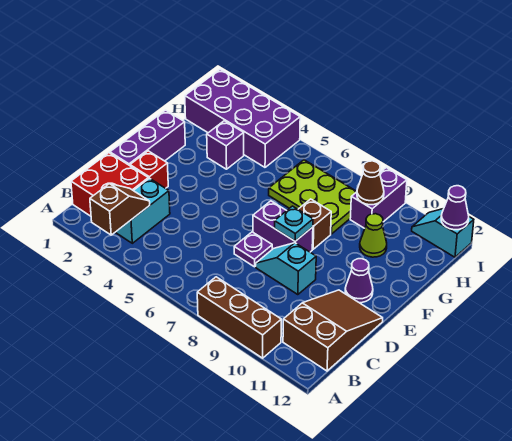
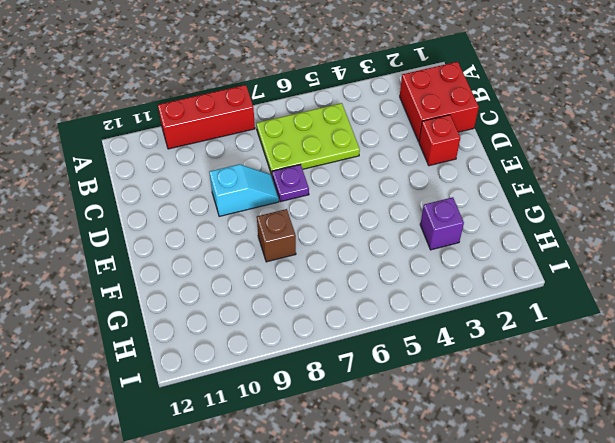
red 1x3 brick [158,85,255,149] -> brown 1x3 brick [197,277,281,358]
lime 2x3 plate [256,103,360,175] -> lime 2x3 plate moved to [269,160,357,234]
none -> cyan 1x2 brick [115,178,170,243]
none -> brown 2x3 slope [283,290,383,371]
none -> purple 1x3 brick [110,110,185,166]

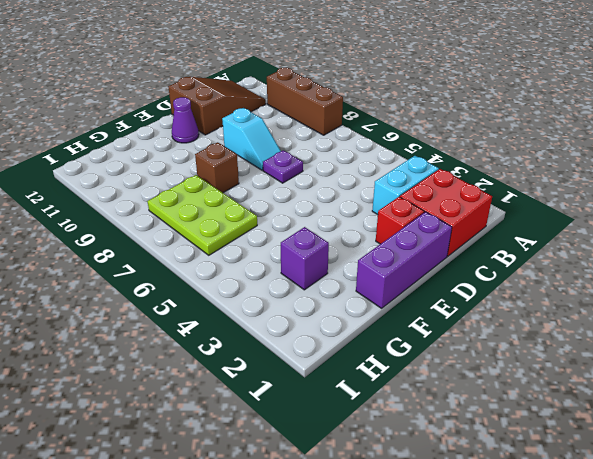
brown 2x3 slope [168,77,266,135] -> brown 2x3 slope turned to [283,290,383,371]
none -> purple 1x2 brick [253,201,313,252]
none -> lime 1x1 cone [360,214,387,257]
none -> purple 2x4 brick [185,69,300,167]

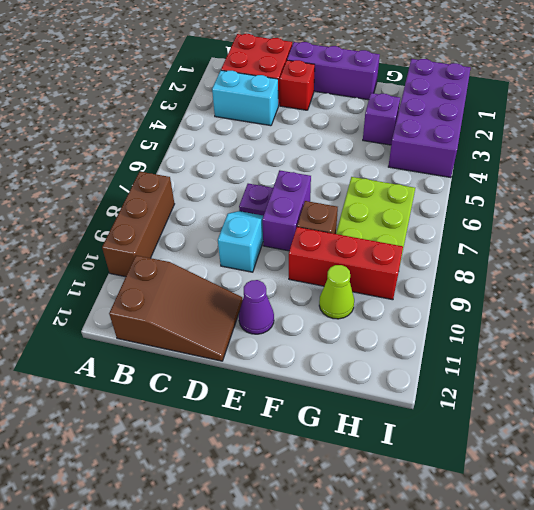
red 1x3 brick [289,227,403,300] -> purple 1x2 brick [350,168,407,228]
none -> cyan 1x2 slope [412,209,474,257]
none -> brown 1x2 slope [90,184,150,235]
none -> cyan 1x1 plate [275,206,313,241]

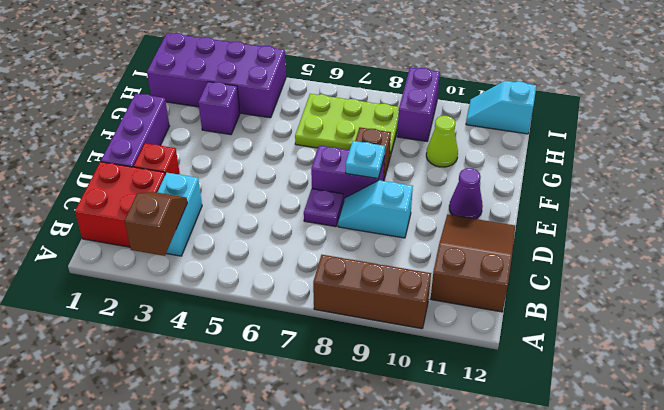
none -> brown 1x1 cone [357,161,384,205]
none -> purple 1x1 cone [441,186,469,230]

